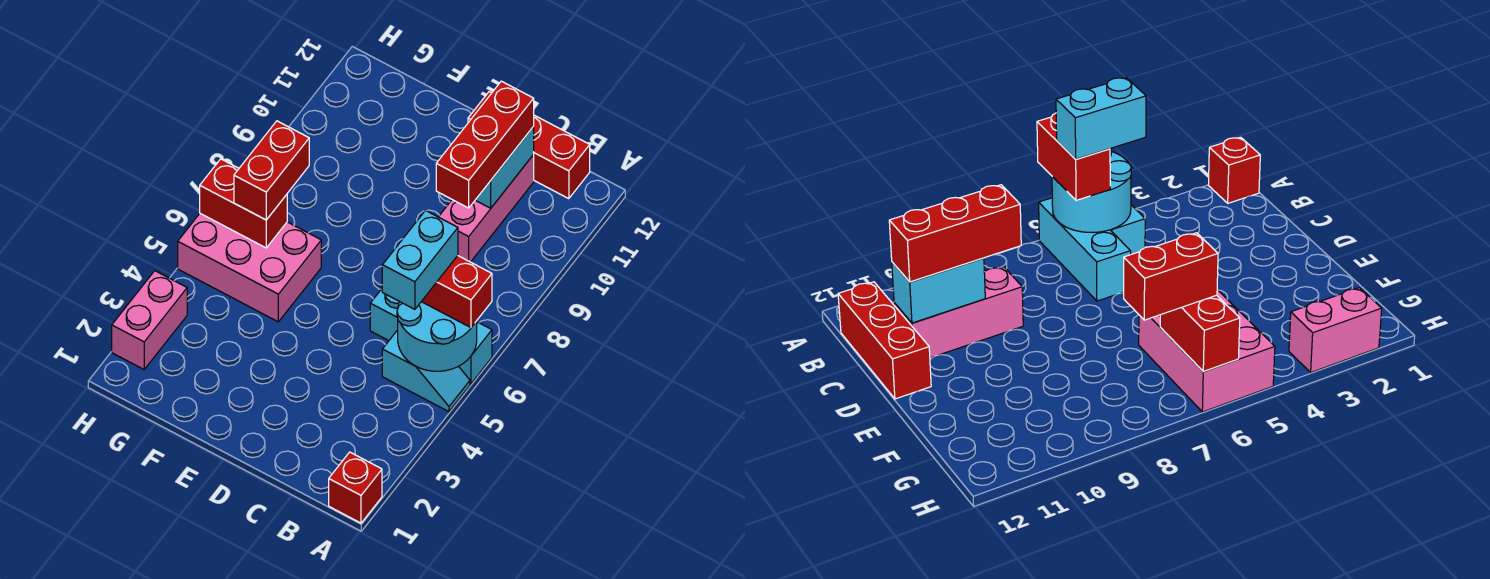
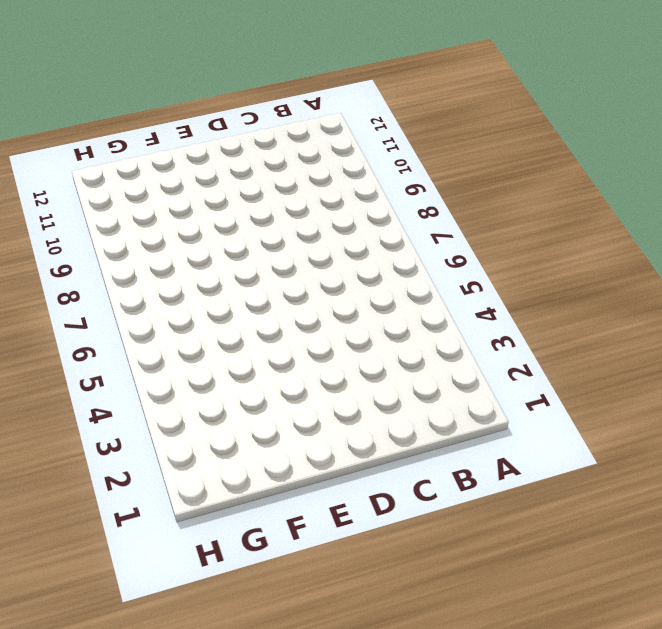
none -> red 1x1 brick [329,452,382,523]
none -> cyan 1x2 slope [382,330,470,412]
none -> cyan 1x3 brick [370,289,492,384]

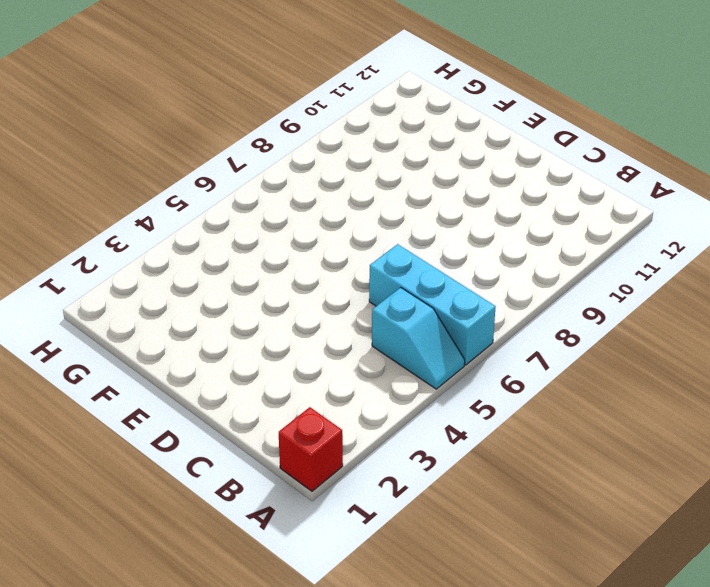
none -> red 1x3 brick [468,92,590,199]
none -> pink 1x3 brick [439,155,534,262]
none -> pink 2x3 brick [178,214,321,322]

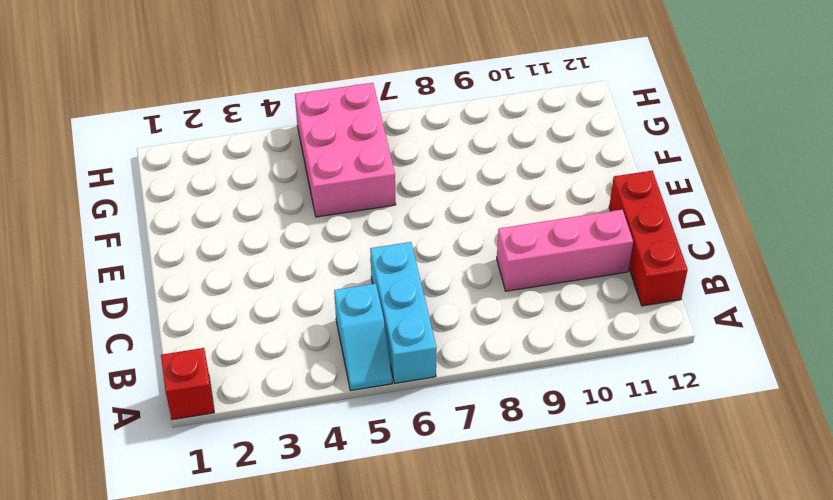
none -> pink 1x2 brick [112,271,187,369]
none -> cyan 2x2 round brick [397,302,477,371]
none -> cyan 1x2 brick [476,127,534,208]

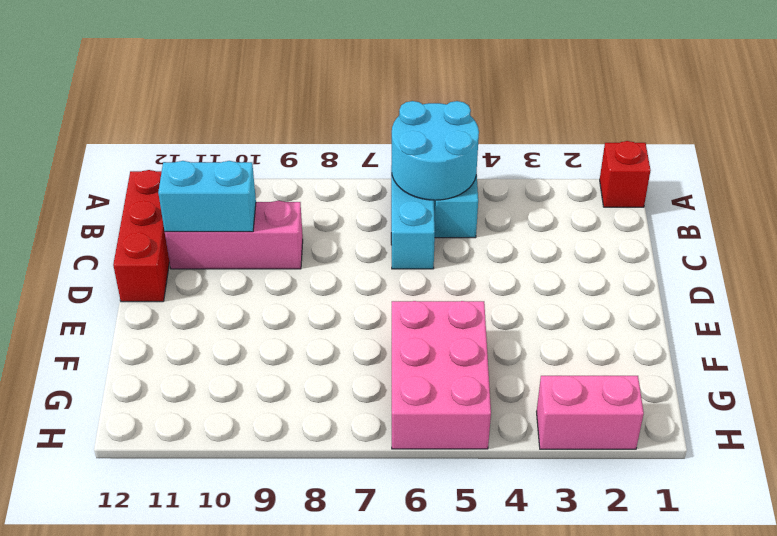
none -> red 1x2 brick [200,159,287,248]
none -> red 1x2 brick [421,256,492,328]
none -> red 1x3 brick [436,81,534,208]

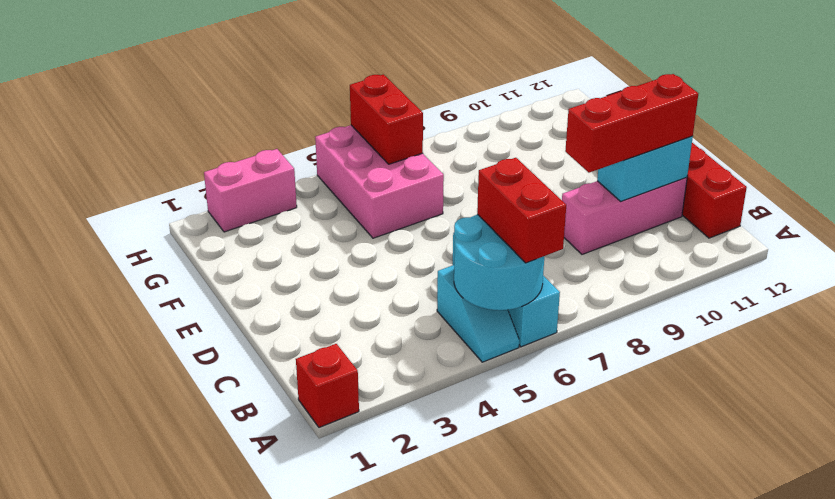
none -> red 1x2 brick [234,121,309,220]
none -> cyan 1x2 brick [382,211,458,309]

